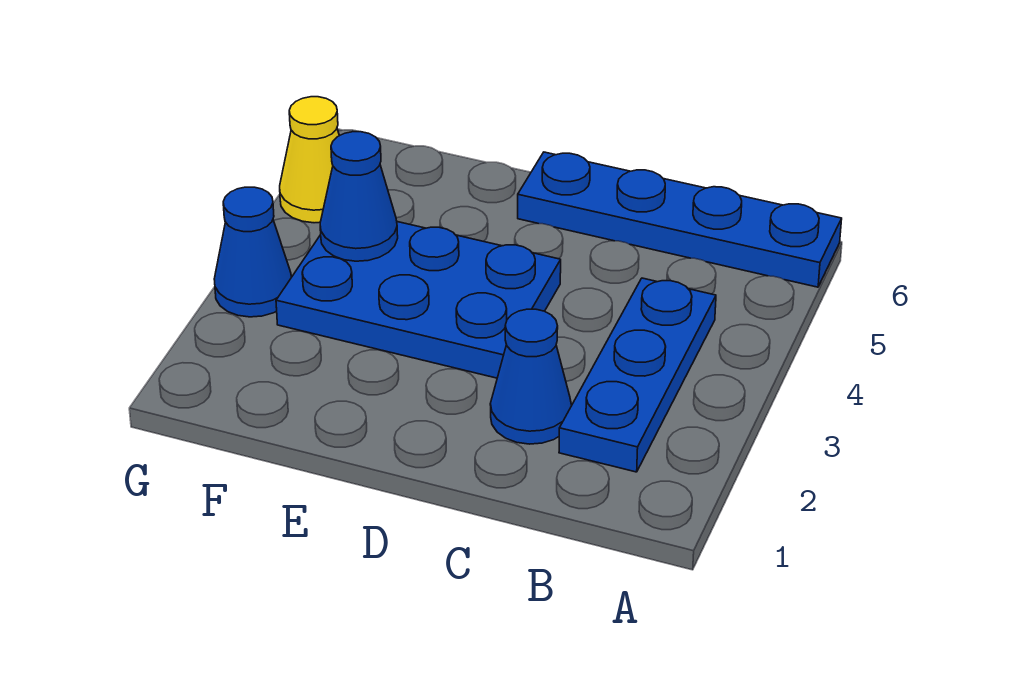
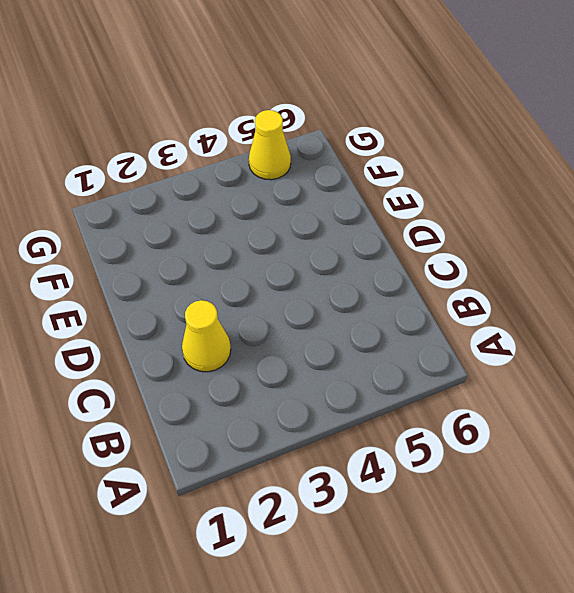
yellow 1x1 cone [182,300,231,372] -> blue 1x1 cone [490,309,572,444]
none -> blue 1x4 plate [518,152,842,287]
none -> blue 1x3 plate [559,278,716,472]

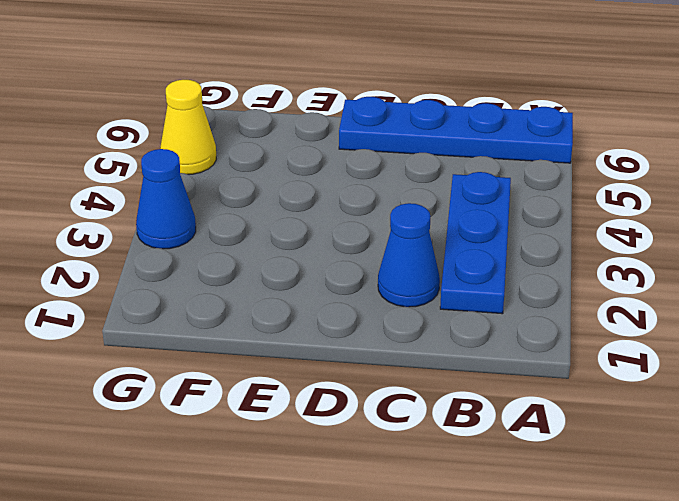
none -> blue 2x3 plate [276,222,561,378]
none -> blue 1x1 cone [320,132,398,261]

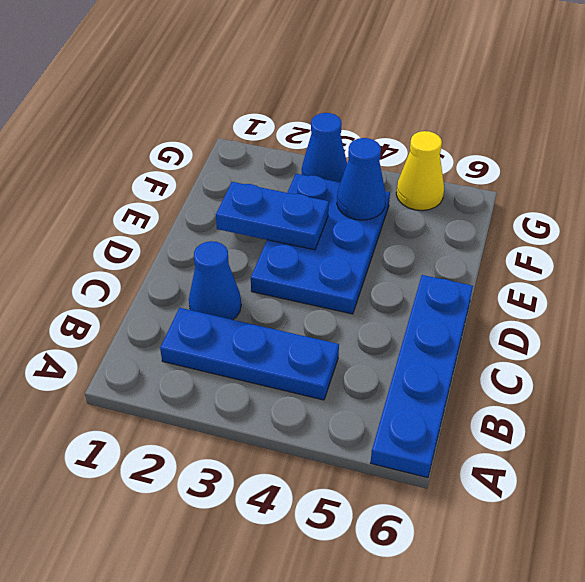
blue 1x2 plate [216,182,329,250] -> none

